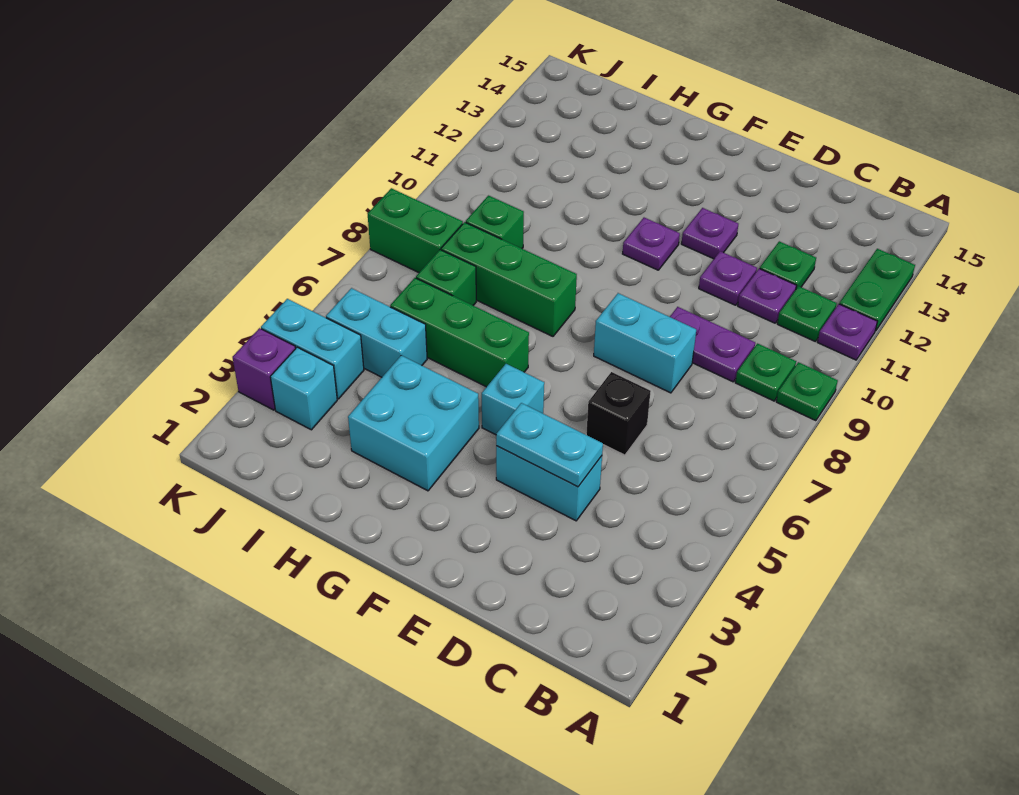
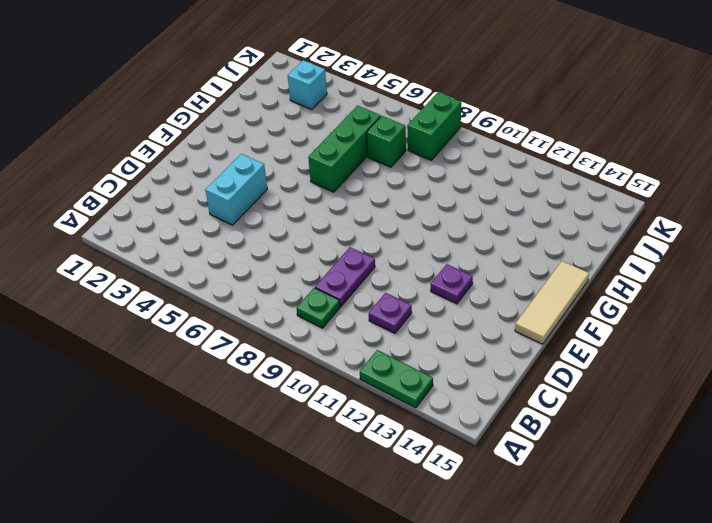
tan 1x3 tile [515,261,589,344] -> none
none -> green 1x1 plate [776,362,838,421]
none -> purple 1x1 plate [818,304,877,360]
none -> green 1x1 plate [777,286,837,341]

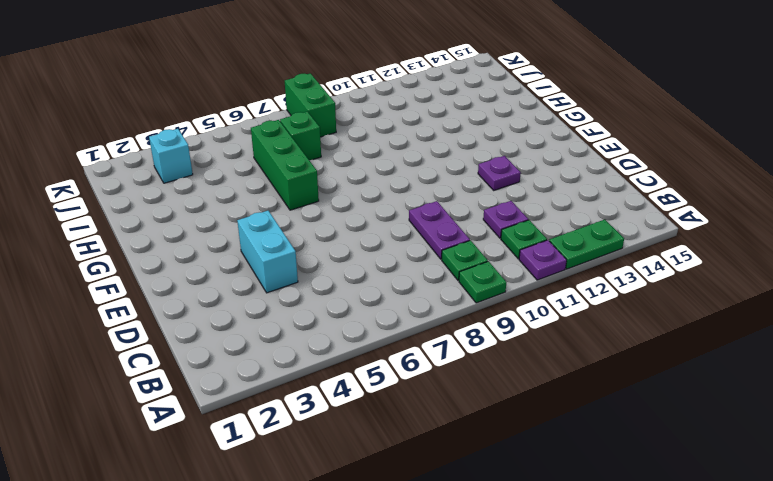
none -> green 1x1 plate [760,241,816,289]
none -> black 1x1 brick [586,372,651,455]
none -> cyan 1x2 brick [594,293,696,393]

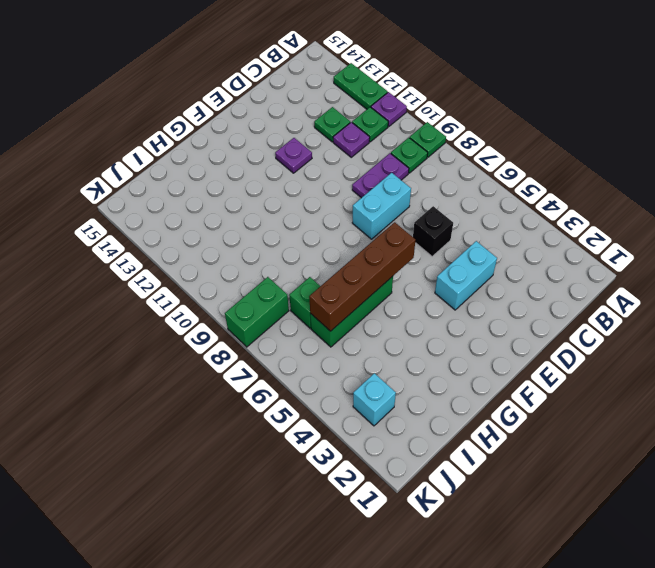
brown 1x4 brick [309,222,416,331] -> none
none -> purple 1x1 plate [699,251,757,305]
none -> cyan 1x1 brick [482,364,544,435]
none -> purple 1x1 plate [623,218,680,270]

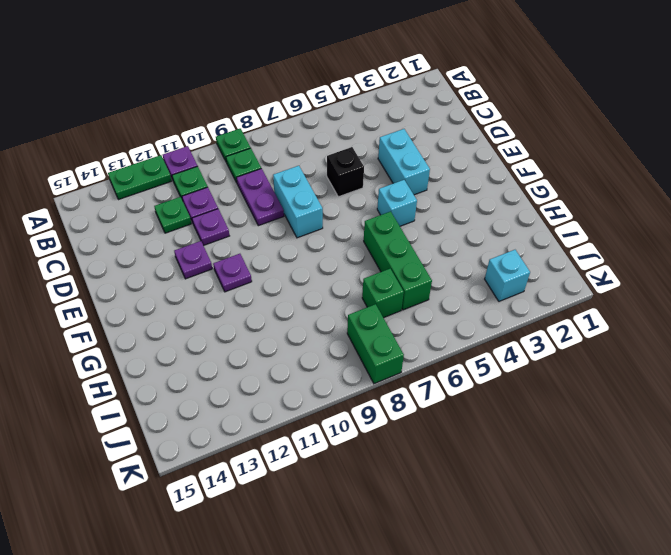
none -> cyan 2x2 brick [348,355,479,491]
none -> green 1x3 brick [441,222,577,336]
none -> cyan 1x2 brick [326,288,427,377]

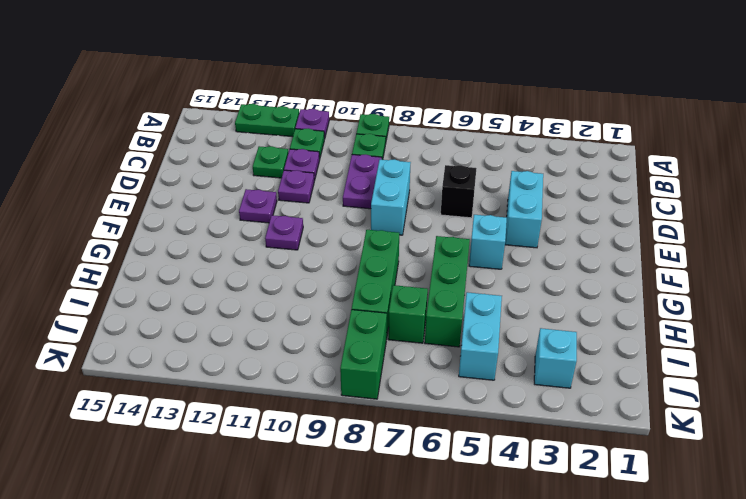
none -> cyan 2x2 brick [348,355,479,491]
none -> green 1x1 brick [466,195,524,248]
none -> cyan 1x2 brick [261,299,364,399]

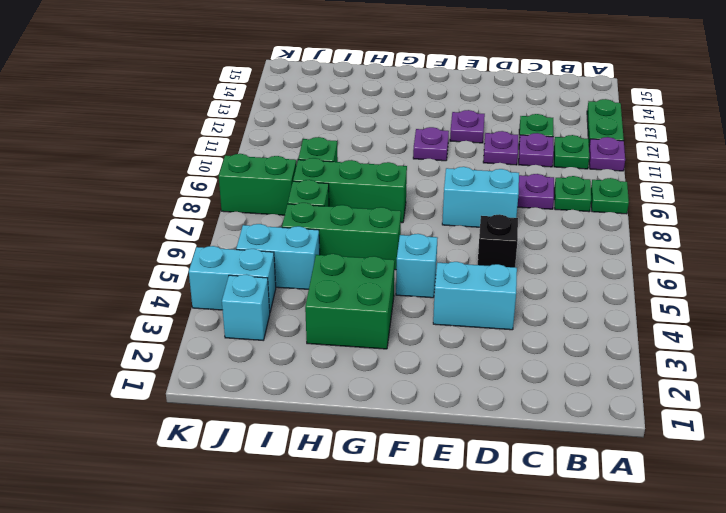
green 2x2 brick [305,254,395,349] -> cyan 2x2 brick [348,355,479,491]
none -> purple 1x1 brick [233,328,296,410]
none -> cyan 1x2 plate [496,403,603,487]

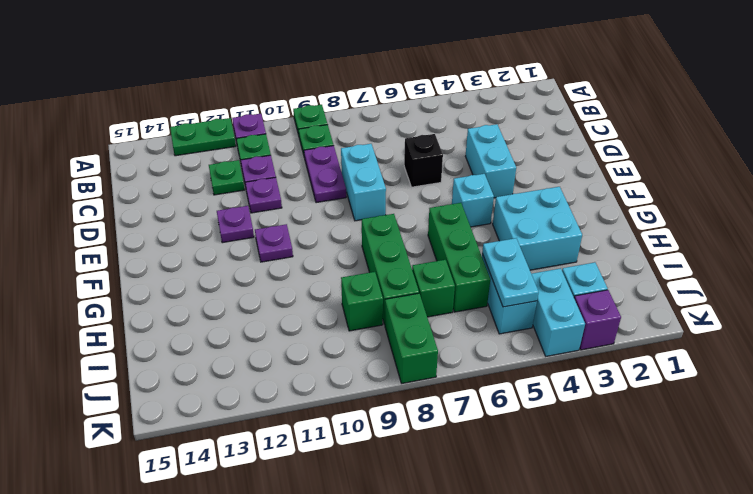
cyan 1x2 plate [482,238,539,307] -> cyan 1x2 plate moved to [496,403,603,487]

